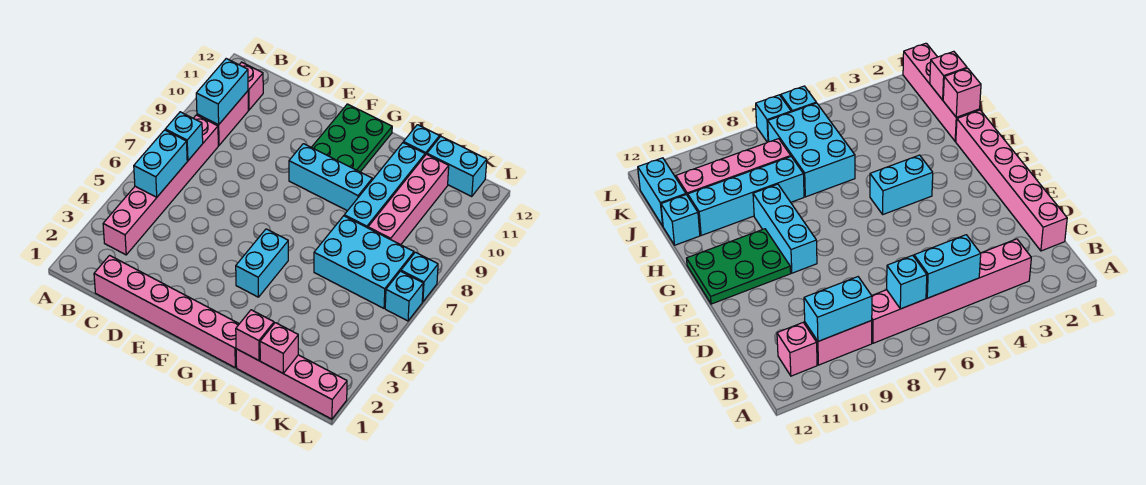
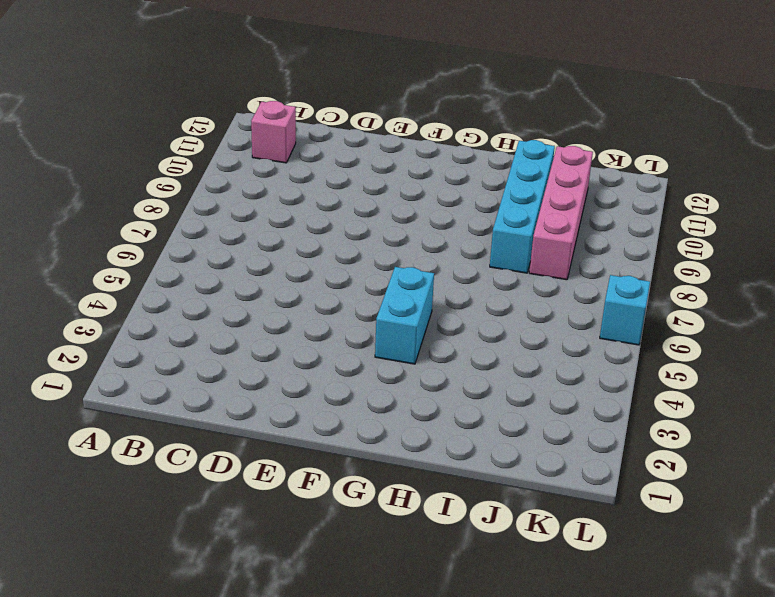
none -> pink 1x6 brick [103,115,218,255]
none -> pink 1x2 brick [197,91,248,145]
none -> pink 1x6 brick [94,255,239,367]

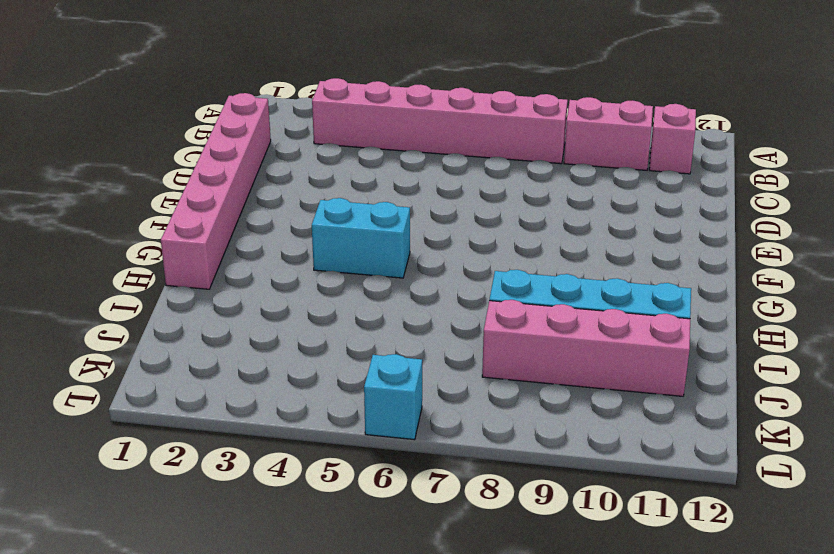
none -> cyan 1x3 brick [289,144,372,211]
none -> green 2x3 plate [312,104,392,172]
none -> pink 1x4 brick [236,349,347,419]

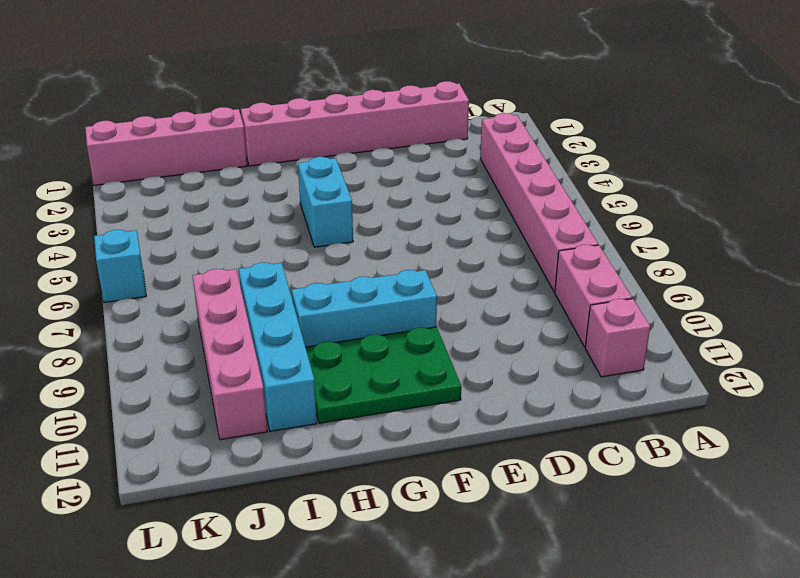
green 2x3 plate [305,327,461,423] -> green 2x3 plate turned to [312,104,392,172]
none -> cyan 2x3 brick [314,216,414,308]
none -> cyan 1x1 brick [403,125,440,155]
none -> cyan 1x2 brick [427,136,487,197]

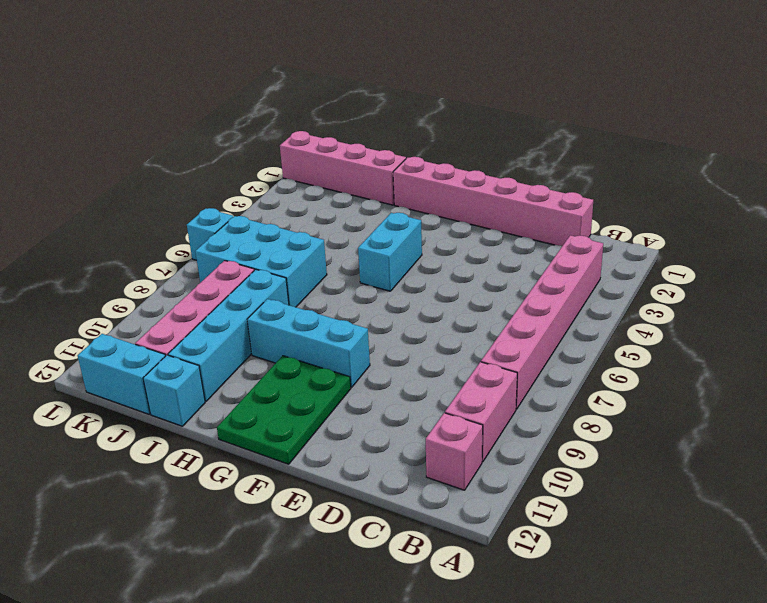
none -> cyan 1x1 brick [401,252,438,302]
none -> cyan 1x2 brick [134,130,187,197]
none -> cyan 1x1 brick [165,112,203,161]

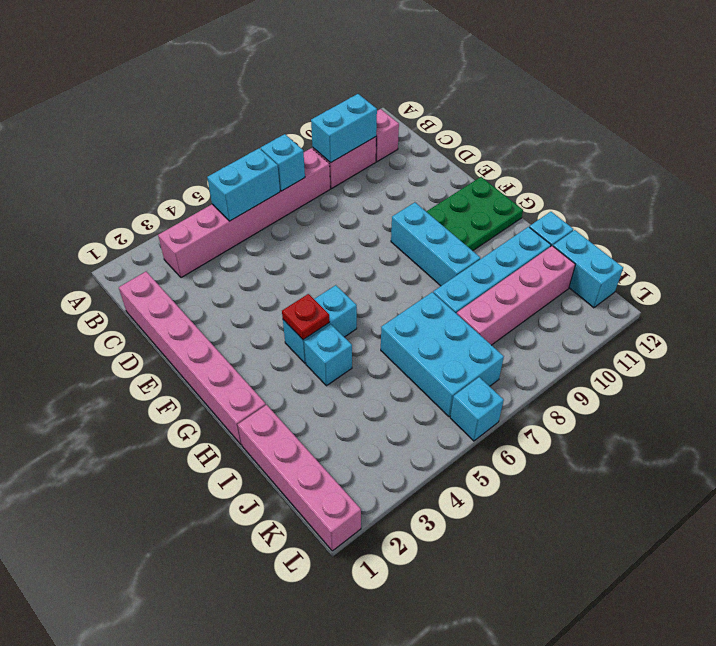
red 1x1 plate [282,294,329,340] -> none
cyan 1x1 brick [304,324,352,386] -> cyan 1x1 brick moved to [401,252,438,302]
none -> pink 1x1 brick [236,310,274,361]
none -> pink 1x1 brick [260,323,298,373]

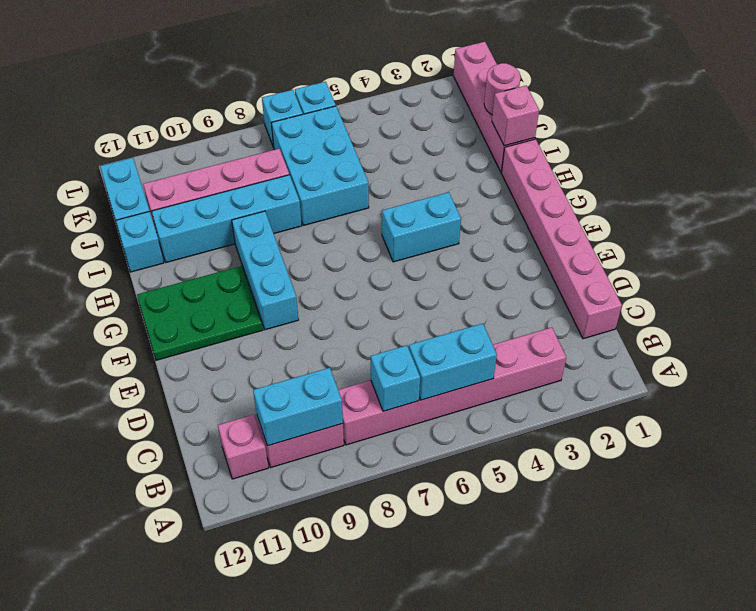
pink 1x1 round brick [484,63,521,115] -> pink 1x1 brick [260,323,298,373]

